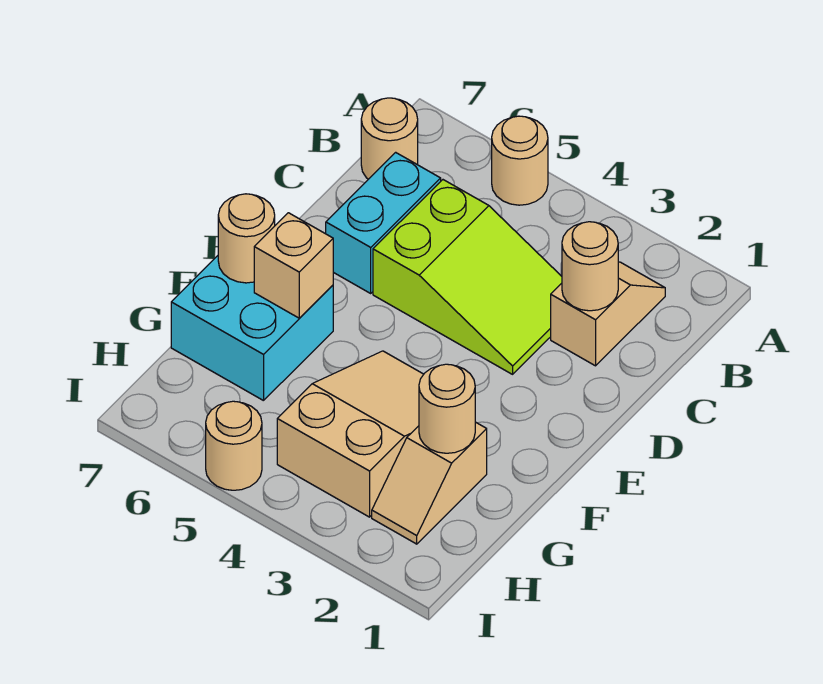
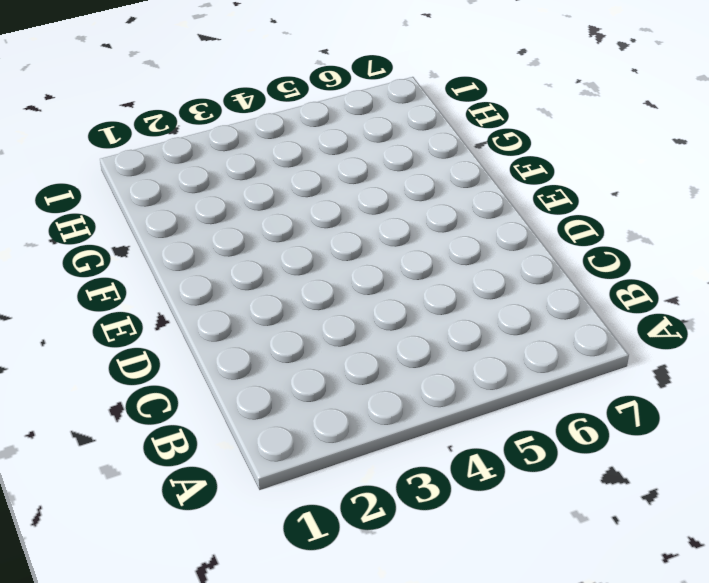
none -> tan 1x1 round brick [492,116,548,205]
none -> tan 1x2 slope [551,262,665,366]
none -> tan 1x1 round brick [361,98,418,179]

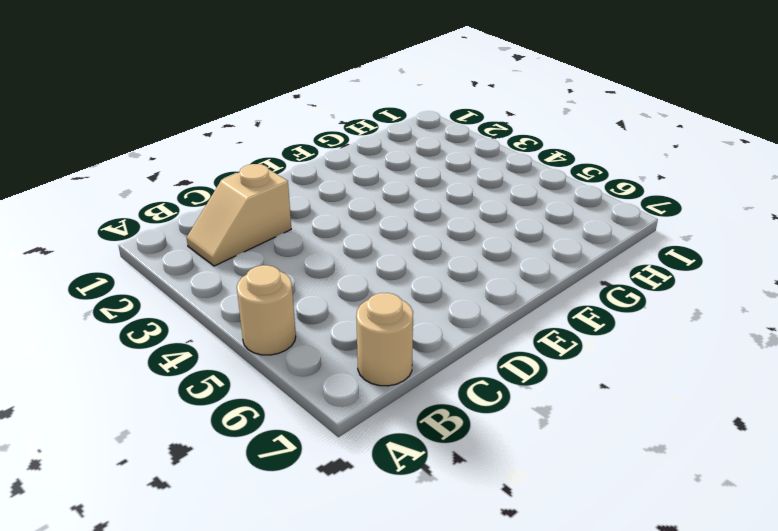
none -> lime 2x3 slope [373,180,562,374]
none -> cyan 1x2 brick [326,152,441,293]
none -> tan 2x3 slope [277,351,424,517]

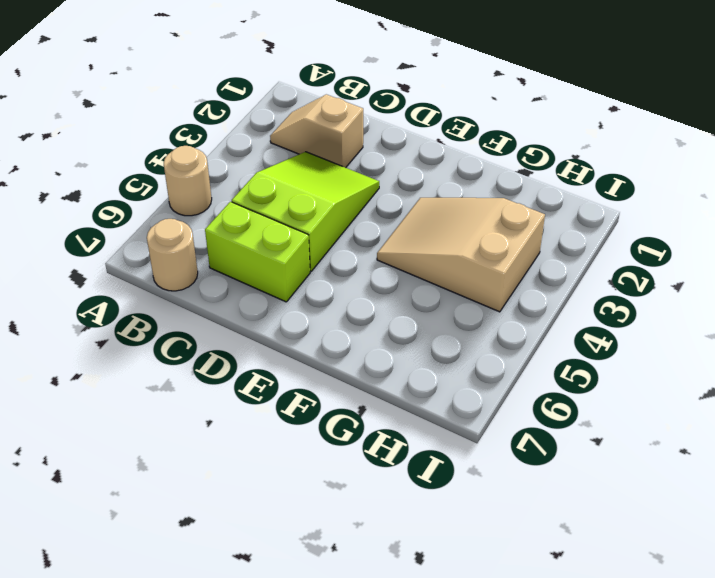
lime 1x2 brick [205,202,310,302] -> cyan 1x2 brick [326,152,441,293]
none -> cyan 2x2 brick [171,256,333,401]
none -> tan 1x2 slope [372,422,487,544]
none -> tan 1x1 round brick [206,401,262,490]

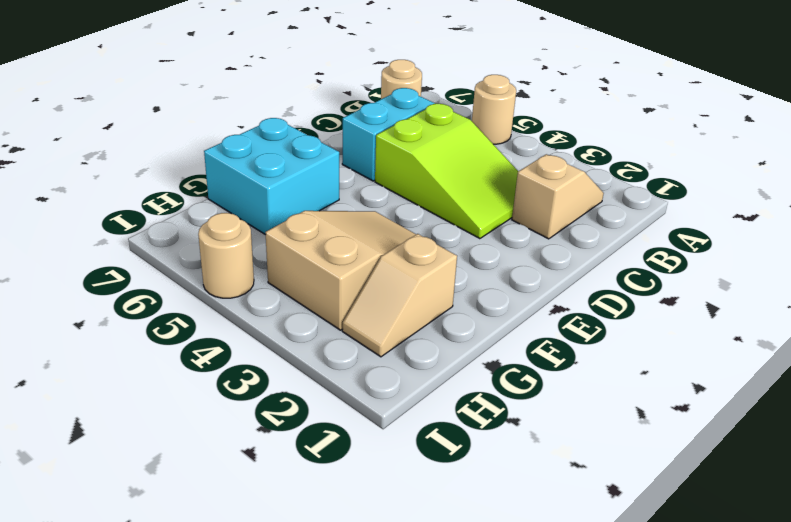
none -> tan 1x1 round brick [562,222,618,311]
none -> tan 1x1 brick [254,213,333,318]
none -> tan 1x1 round brick [218,194,275,283]

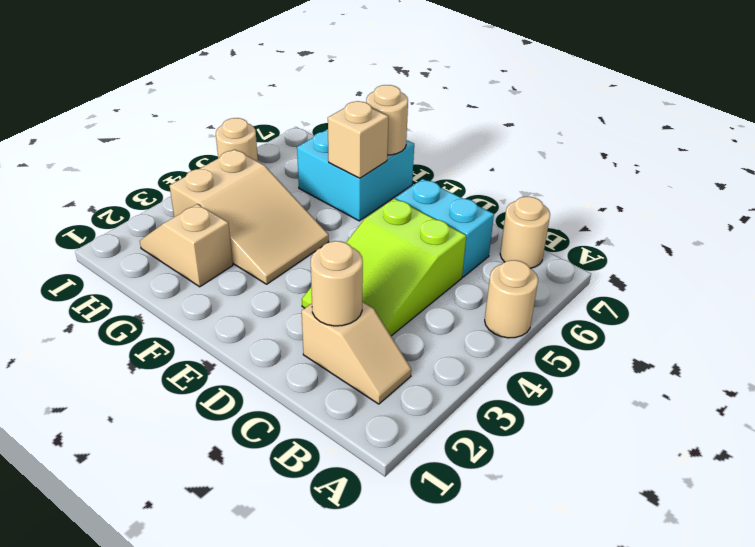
none -> tan 1x1 round brick [419,364,475,453]

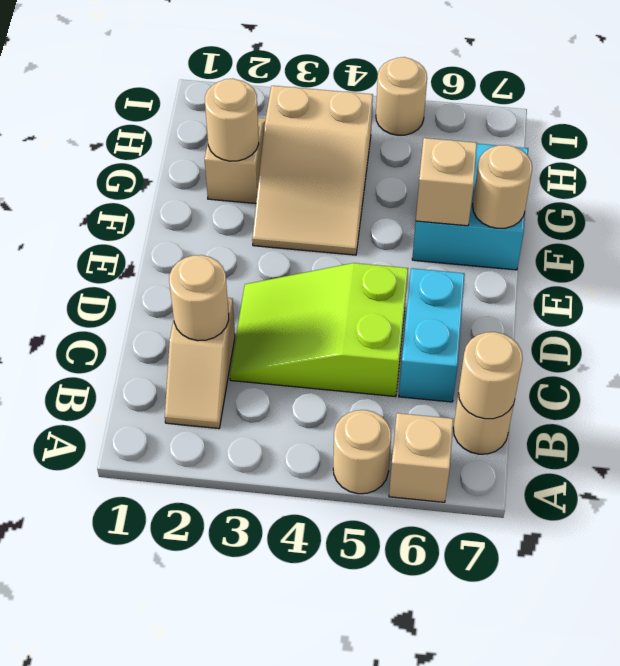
tan 1x1 brick [389,413,454,502] -> none
tan 1x1 round brick [459,332,523,419] -> none

